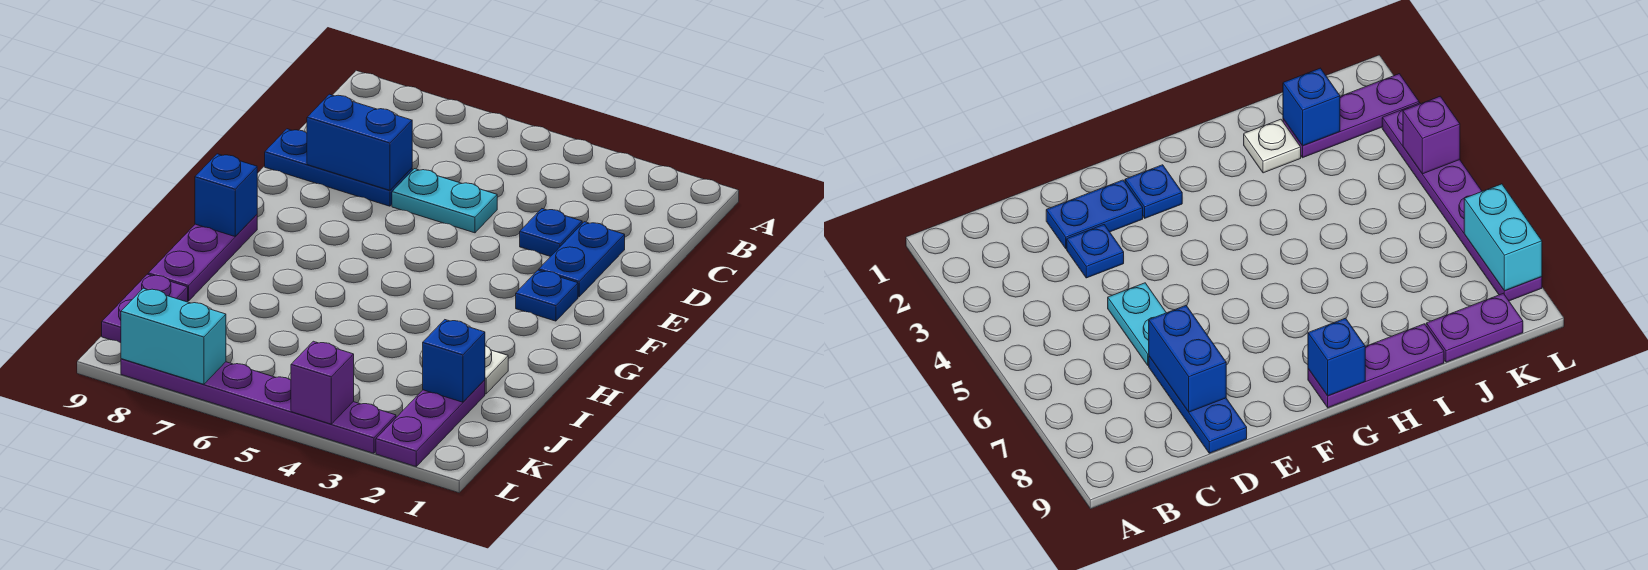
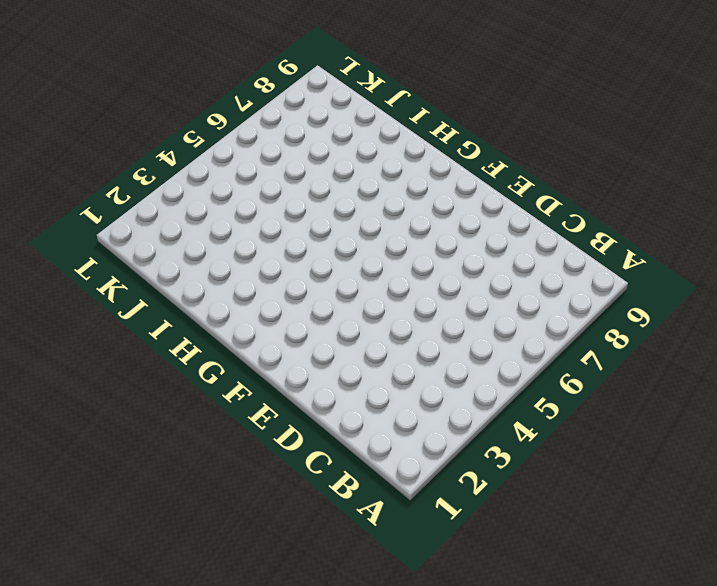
none -> blue 1x2 plate [539,222,625,297]
none -> blue 1x1 plate [520,209,582,257]
none -> cyan 1x2 plate [392,169,497,233]

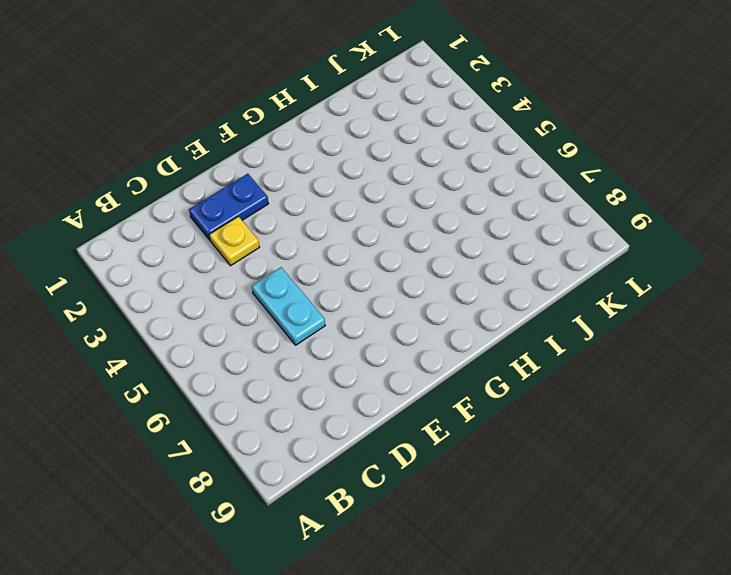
yellow 1x1 plate [209,216,259,266] -> blue 1x1 plate [520,209,582,257]
none -> blue 1x3 plate [265,129,412,206]
none -> blue 1x1 plate [516,270,578,321]
none -> purple 1x3 plate [148,215,257,301]

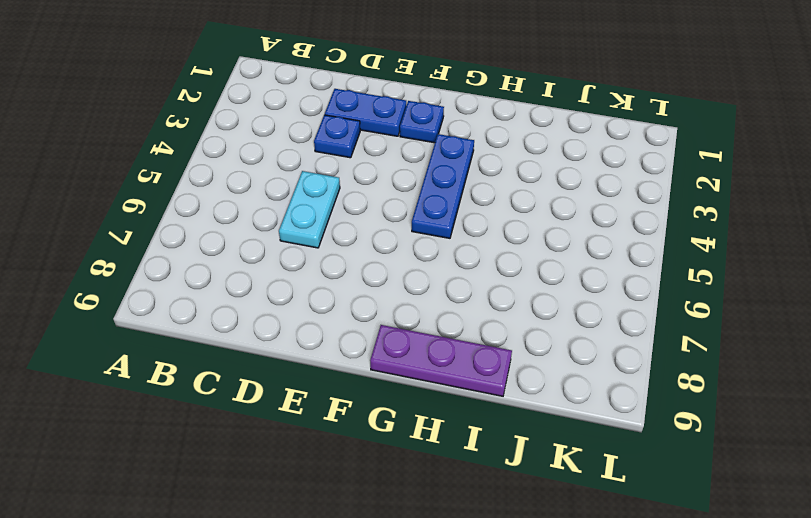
blue 1x3 plate [412,134,474,238] -> blue 1x3 plate moved to [265,129,412,206]
none -> white 1x1 plate [485,346,508,394]
none -> purple 1x3 plate [376,380,485,466]
none -> purple 1x2 plate [102,274,188,343]

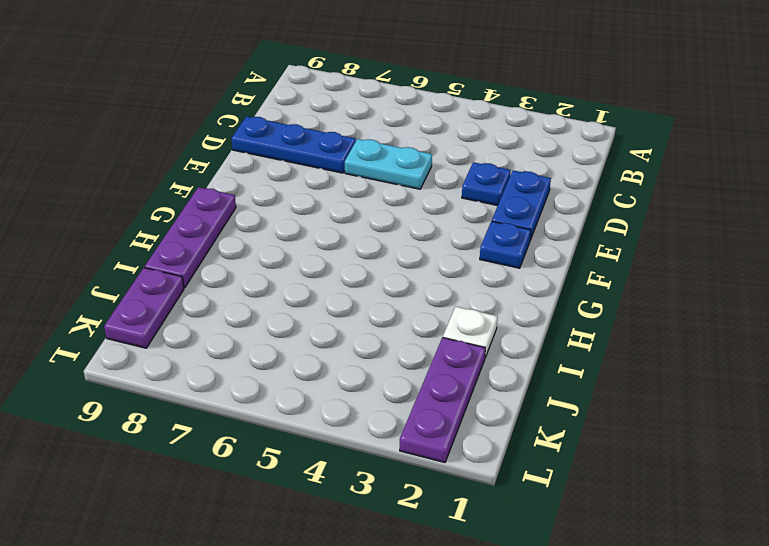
none -> purple 1x6 plate [121,359,396,453]
none -> blue 1x2 brick [307,94,412,190]
none -> blue 1x1 brick [195,154,257,236]

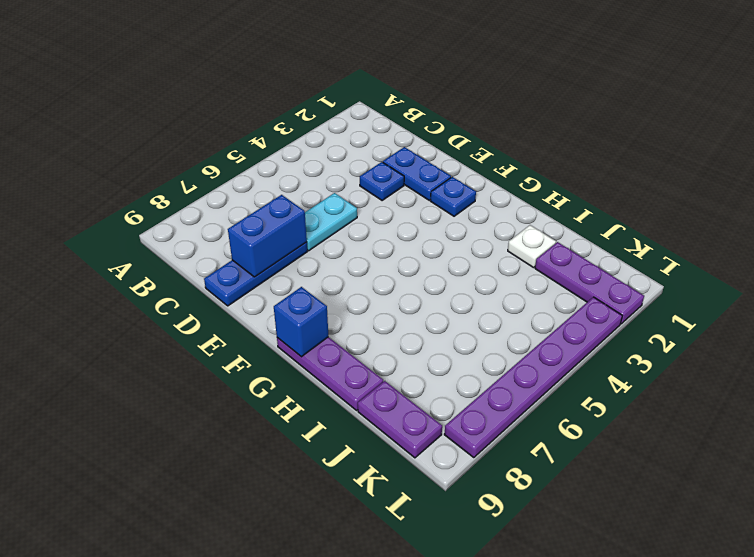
none -> blue 1x1 brick [423,320,485,402]
none -> purple 1x1 brick [291,341,354,424]
none -> cyan 1x2 brick [121,288,226,384]

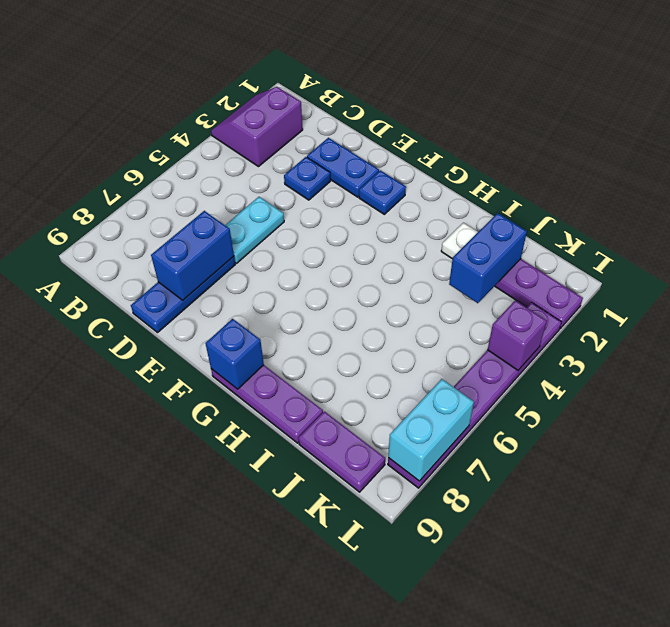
purple 2x2 slope [211,87,303,167] -> none
blue 1x2 brick [449,213,527,303] -> blue 1x1 brick [423,320,485,402]

